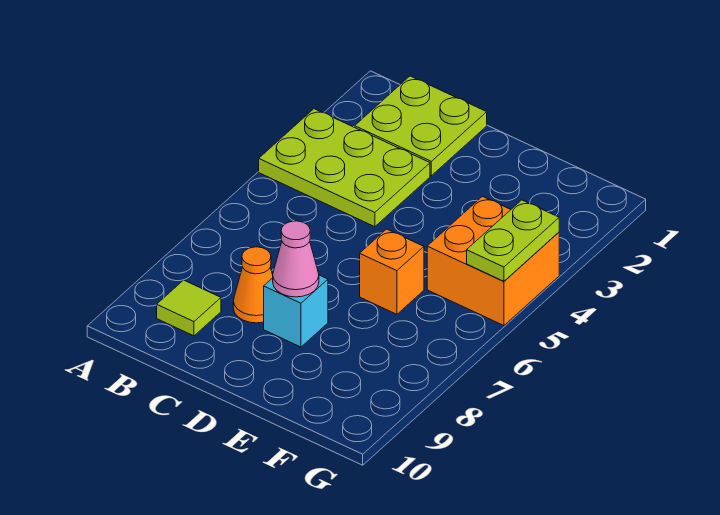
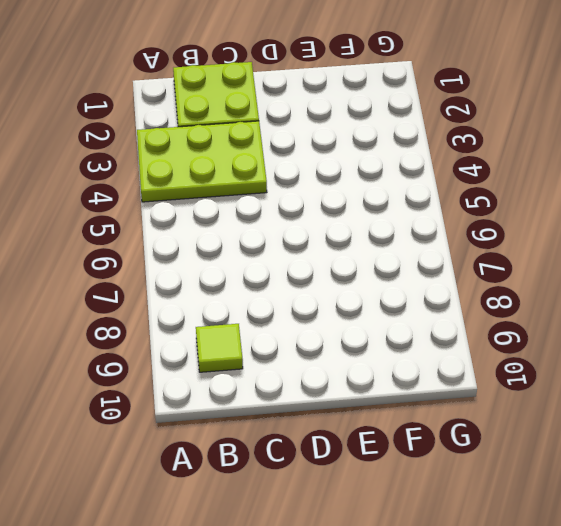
none -> orange 1x1 cone [233,247,273,323]
none -> cyan 1x1 brick [264,275,328,347]

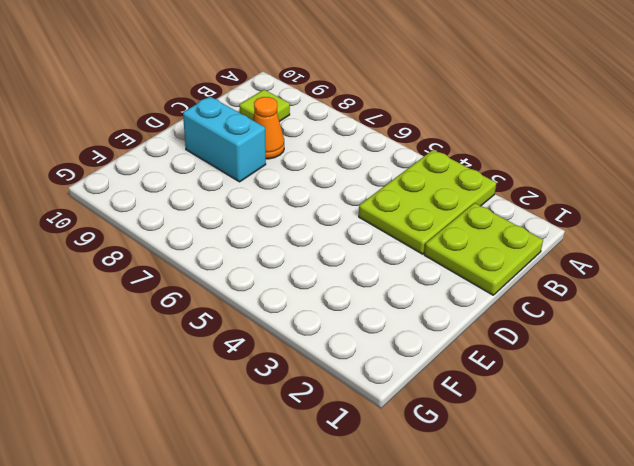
cyan 1x2 brick [183,96,266,182] -> cyan 1x1 brick [264,275,328,347]
none -> orange 1x1 brick [360,229,424,314]
none -> orange 2x2 brick [427,197,559,326]

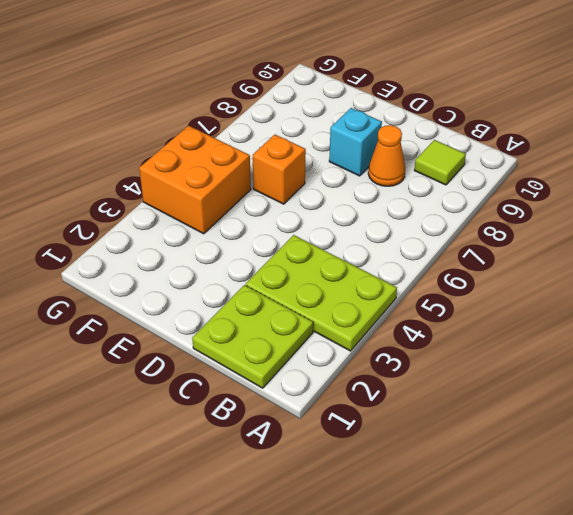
none -> pink 1x1 cone [273,221,319,297]
none -> lime 1x2 plate [467,200,559,281]

